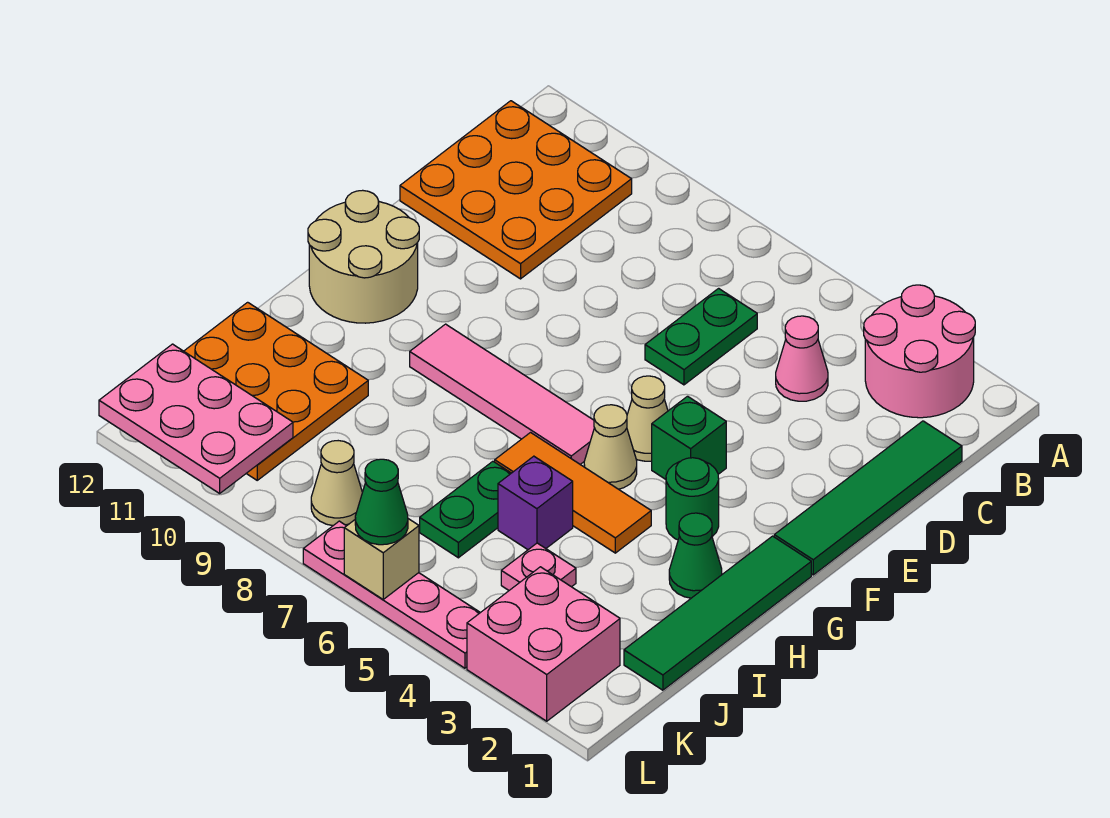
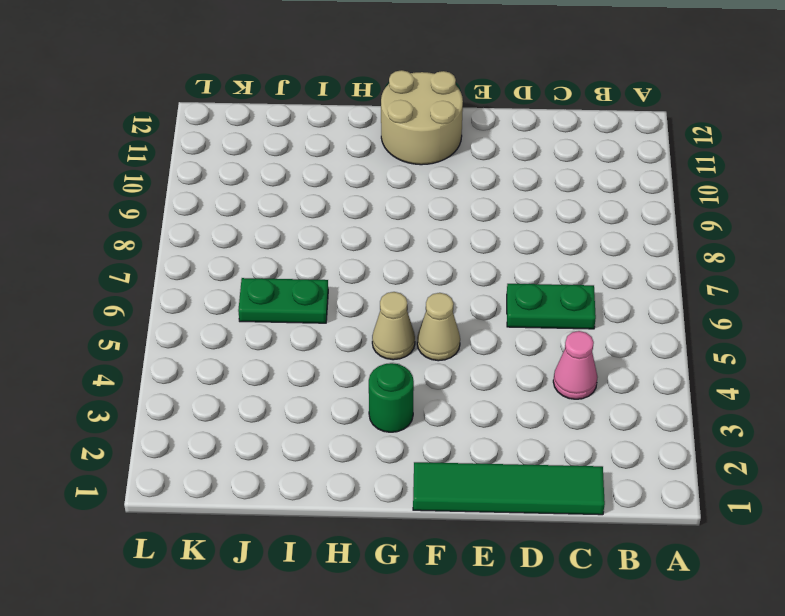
none -> pink 2x2 round brick [864,285,975,418]
none -> orange 3x3 plate [400,101,632,279]
none -> green 1x1 brick [652,396,726,479]

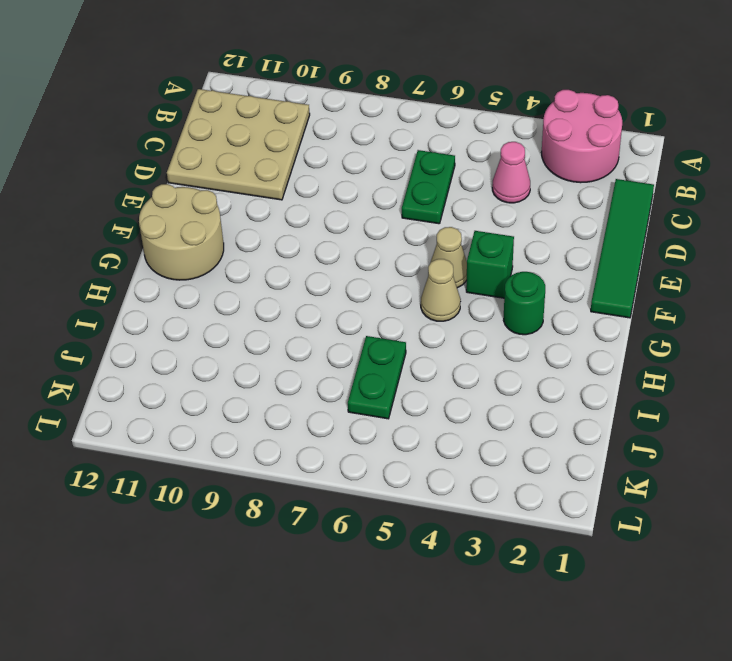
tan 3x3 plate [167,89,310,200] -> orange 3x3 plate [400,101,632,279]
none -> green 1x4 tile [624,536,811,690]
none -> pink 1x4 tile [410,324,594,464]
none -> green 1x1 cone [669,513,722,598]

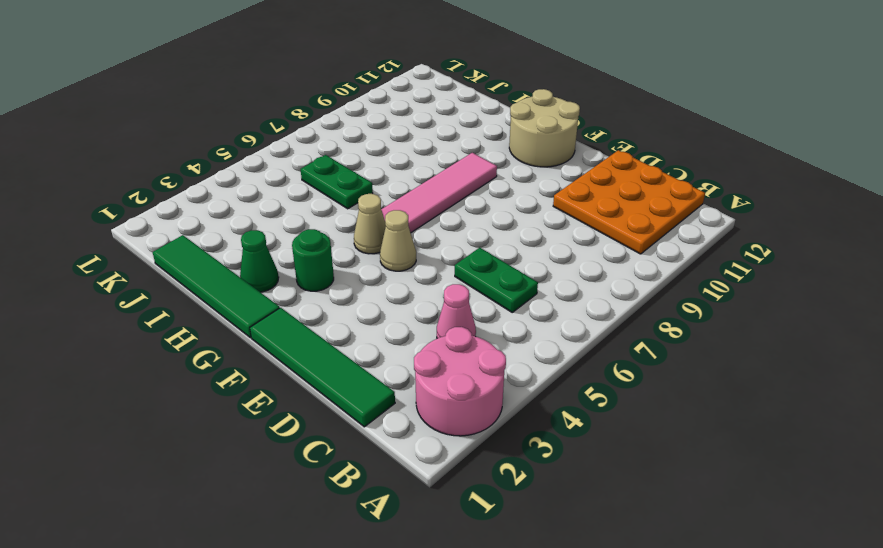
none -> green 1x1 brick [652,396,726,479]
none -> orange 1x3 tile [495,433,651,553]
none -> purple 1x1 brick [498,456,573,550]

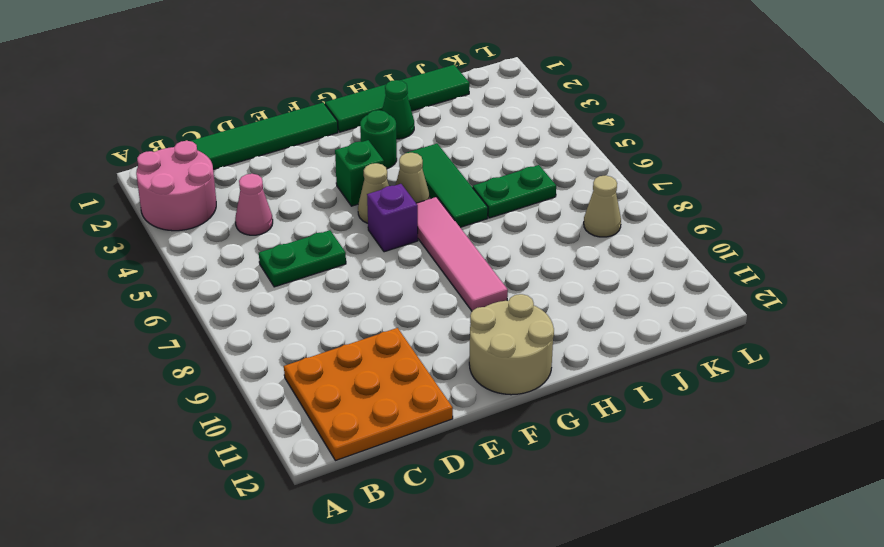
purple 1x1 brick [367,184,418,252] -> purple 1x1 brick moved to [498,456,573,550]
green 1x3 tile [407,144,488,227] -> orange 1x3 tile [495,433,651,553]
none -> orange 3x3 plate [184,302,368,480]
none -> pink 1x1 plate [501,543,576,590]
none -> pink 2x2 brick [467,567,620,721]

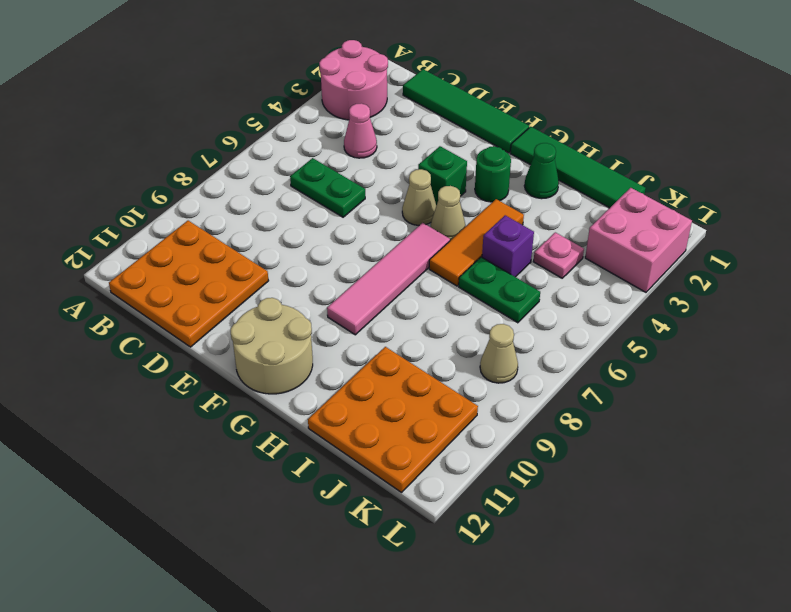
none -> pink 1x4 plate [303,521,480,668]
none -> pink 2x3 plate [99,344,293,493]
none -> tan 1x1 brick [344,519,419,599]

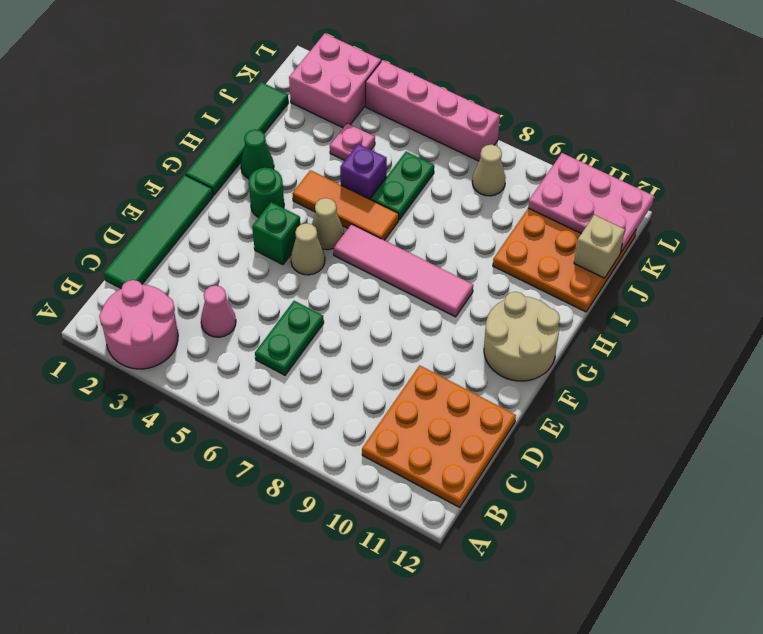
tan 1x1 brick [574,215,625,278] -> tan 1x1 brick moved to [344,519,419,599]
pink 1x4 brick [366,60,500,161] -> pink 1x4 plate [303,521,480,668]
none -> green 1x1 cone [355,459,408,545]

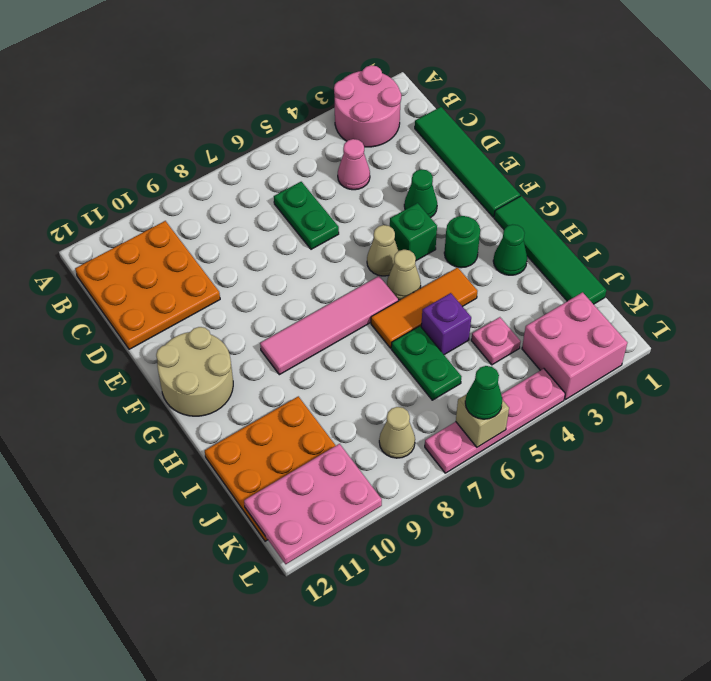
green 1x1 cone [404,169,437,218] -> none

